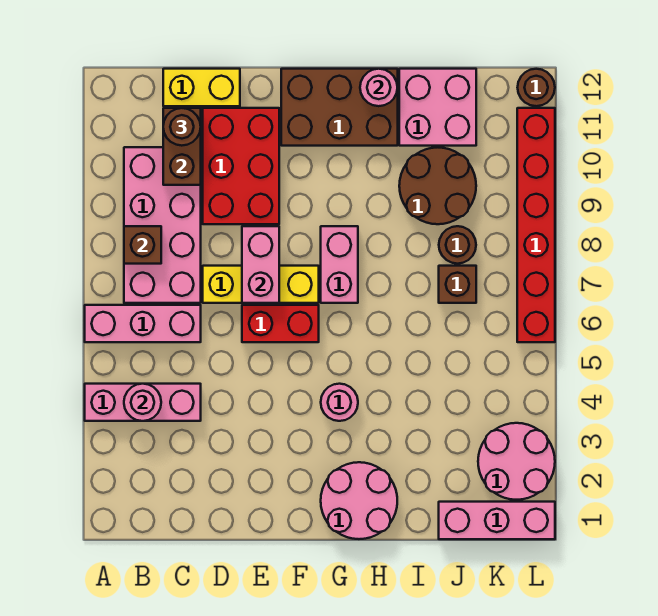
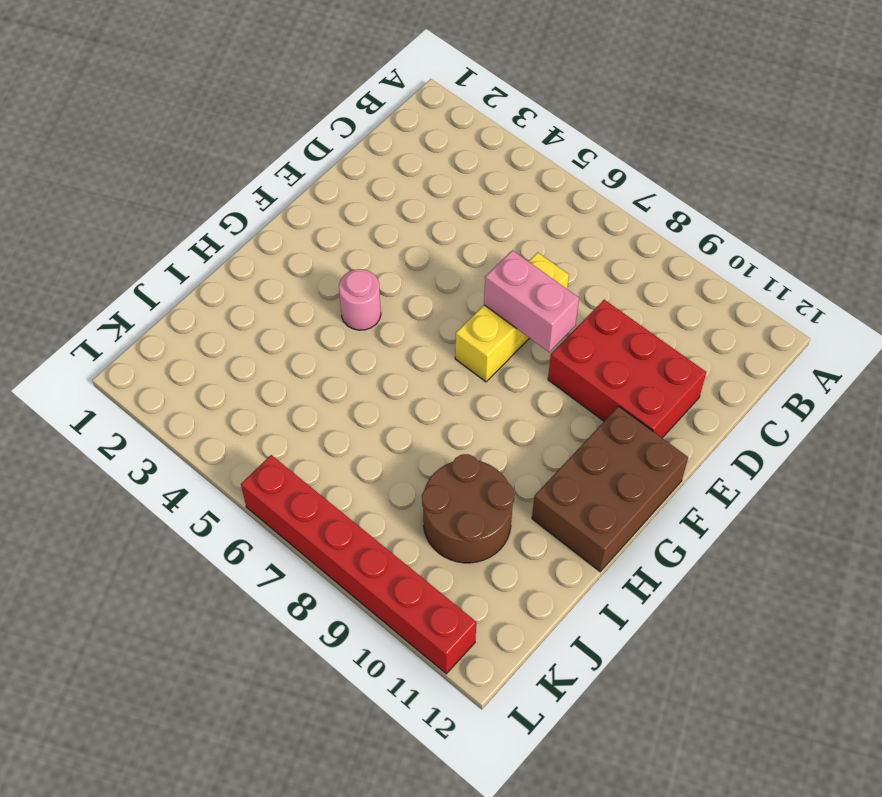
none -> pink 1x3 brick [85,384,201,421]
none -> pink 1x3 brick [85,305,201,342]
none -> pink 2x4 brick [124,147,201,303]

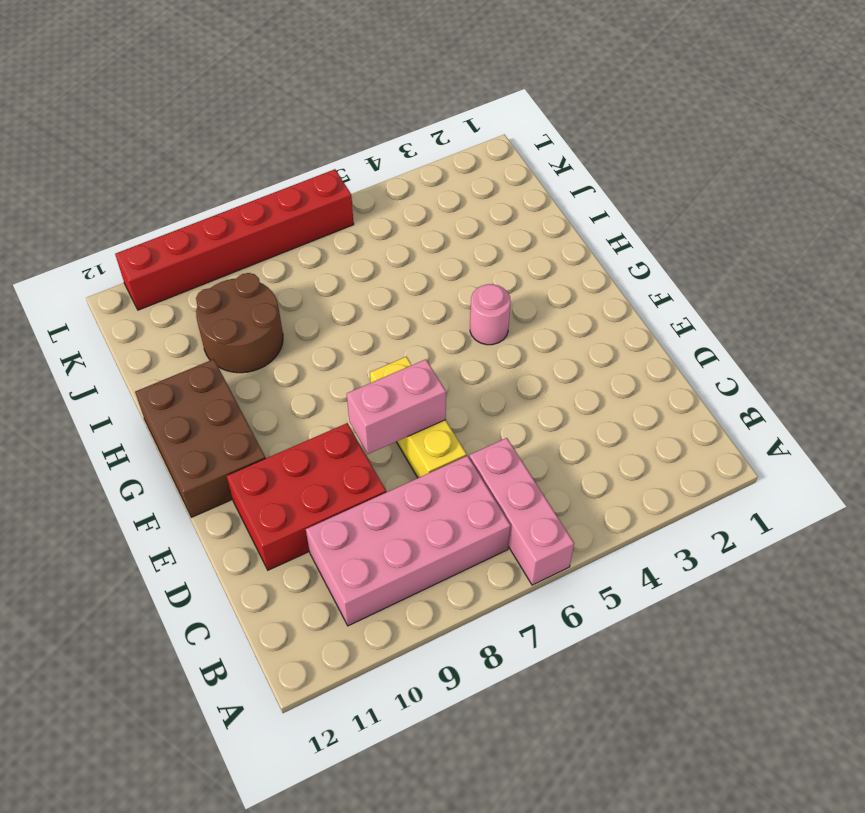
none -> pink 1x3 brick [85,384,201,421]
none -> yellow 1x2 brick [163,69,240,106]
none -> red 1x2 brick [242,305,319,342]

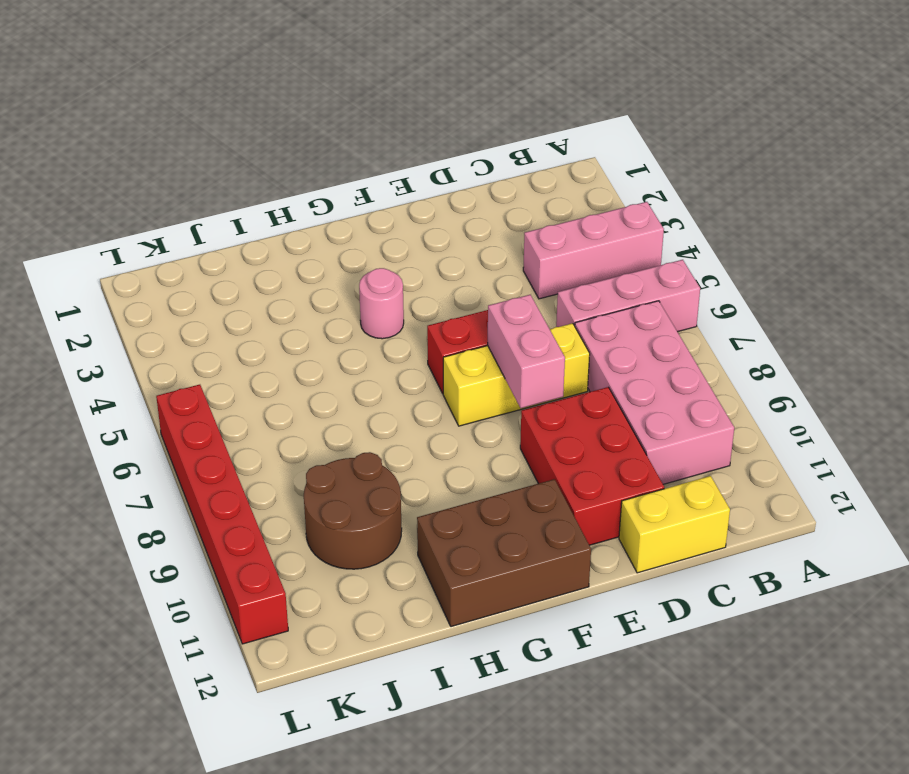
none -> pink 2x2 round brick [321,462,397,539]
none -> pink 1x2 brick [321,226,358,303]
none -> pink 2x2 brick [399,69,476,146]

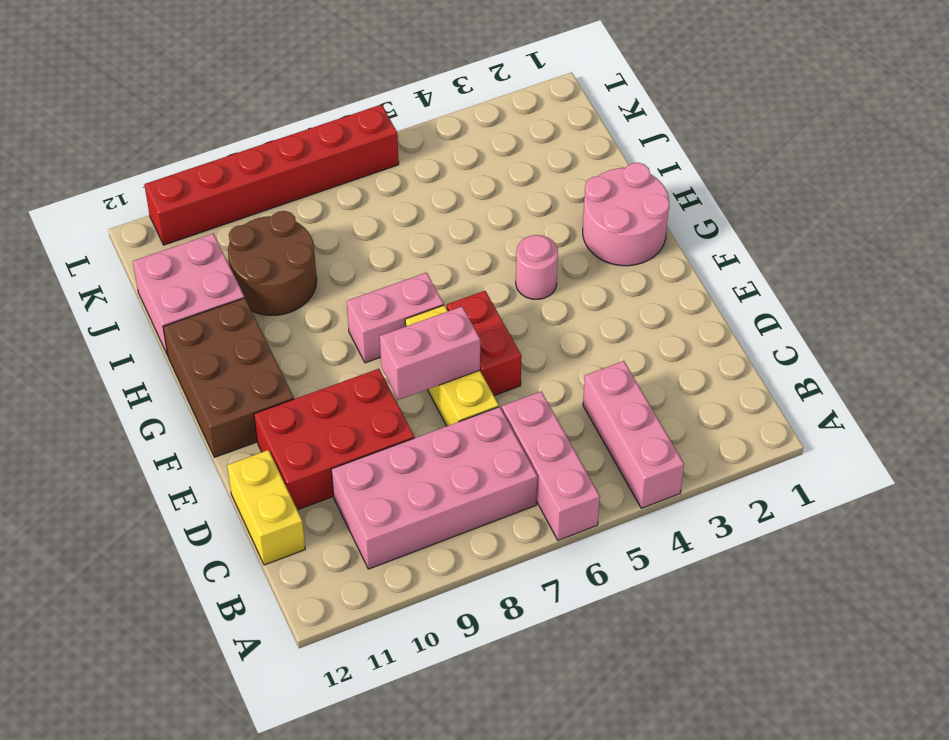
none -> pink 1x3 brick [439,502,555,539]
none -> brown 1x1 brick [439,266,476,303]
none -> brown 1x1 round brick [439,226,476,264]

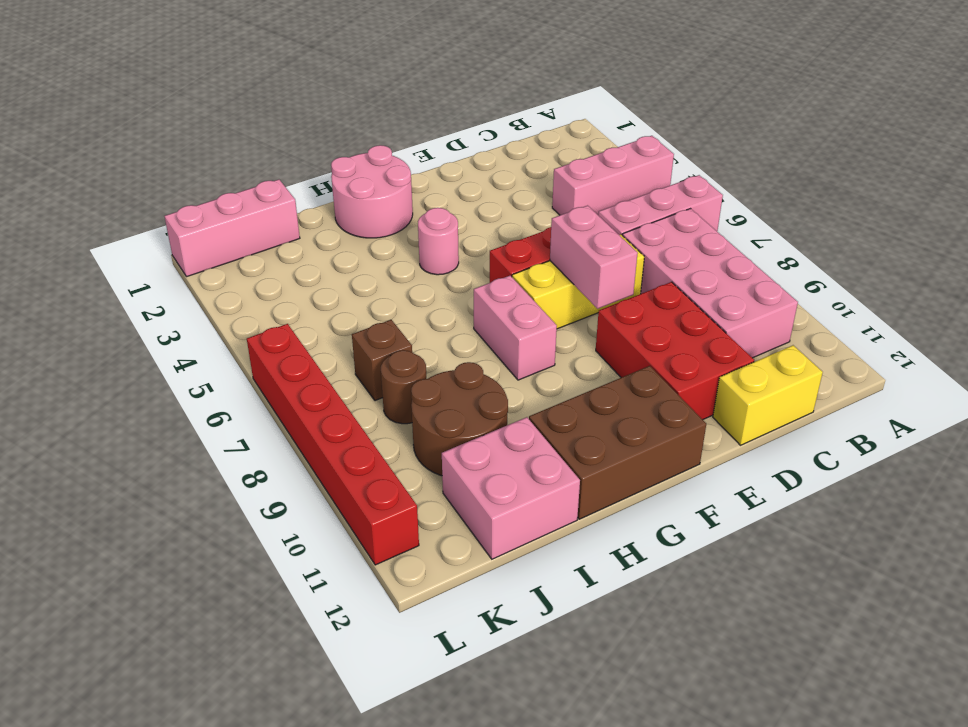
none -> pink 2x2 round brick [478,423,555,500]
none -> brown 1x1 round brick [518,69,555,106]
none -> pink 1x1 round brick [124,384,161,421]

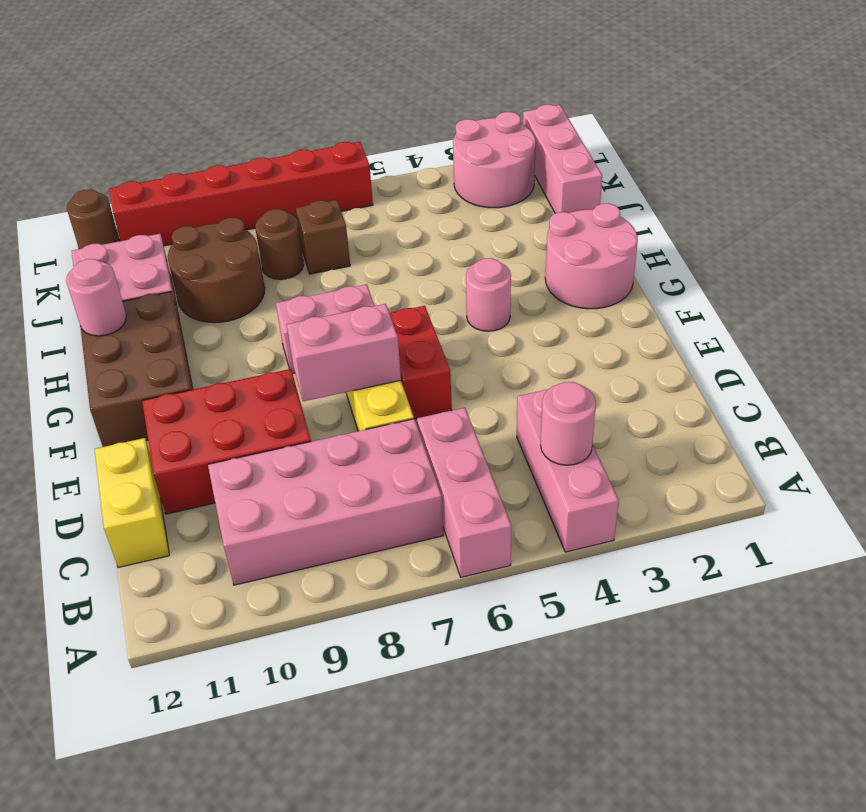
none -> brown 1x1 brick [124,226,161,264]
none -> brown 1x2 brick [163,108,201,185]
none -> brown 1x1 round brick [163,108,201,146]

